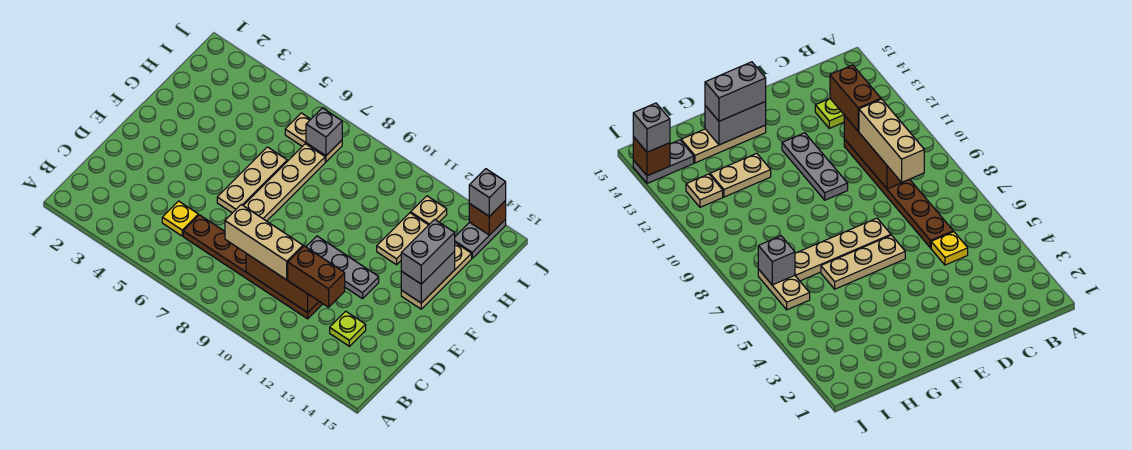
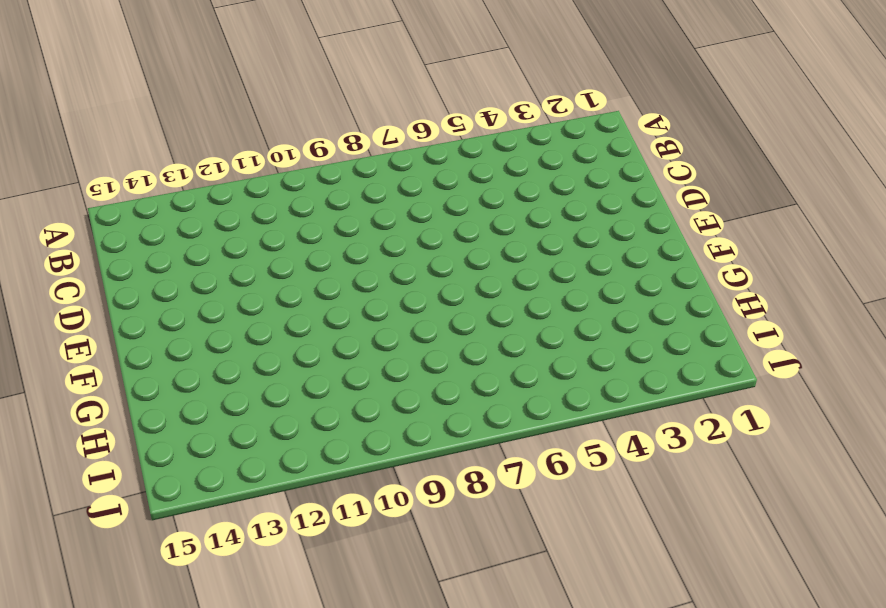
none -> yellow 1x1 plate [162,201,198,236]
none -> brown 1x6 plate [183,215,322,319]
none -> lime 1x1 plate [330,311,366,346]

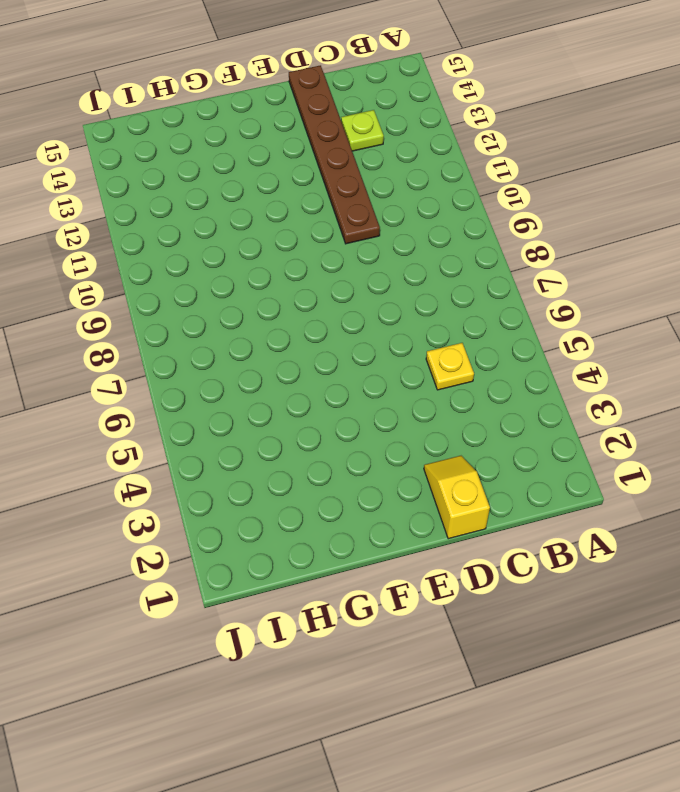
yellow 1x2 slope [424,456,490,539] -> none
brown 1x6 plate [289,65,380,244] -> brown 1x6 plate moved to [183,215,322,319]
none -> tan 1x3 plate [217,147,287,213]
none -> tan 1x4 plate [243,144,325,221]
none -> grey 1x3 plate [306,236,379,299]

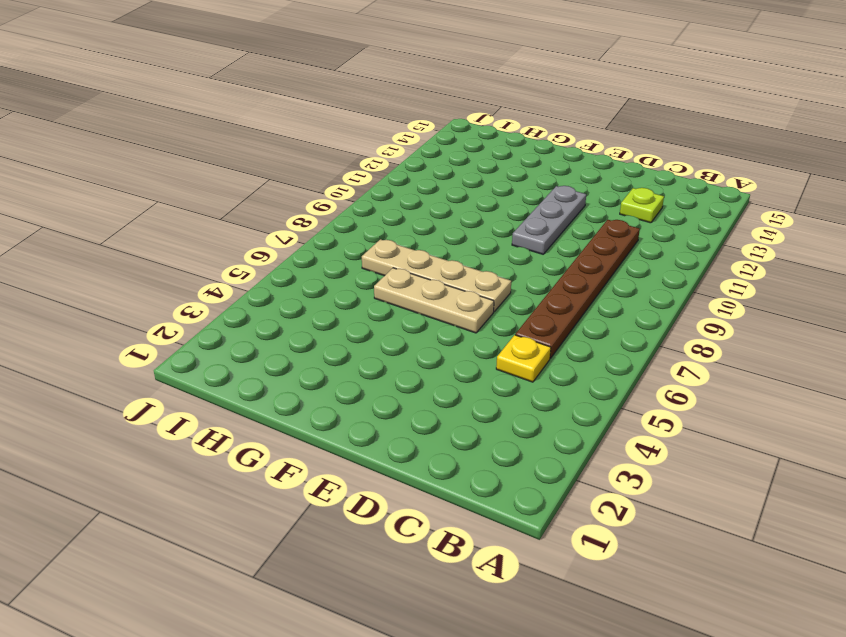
none -> tan 1x3 plate [401,243,472,309]
none -> tan 1x2 plate [377,213,428,265]
none -> tan 1x2 plate [285,113,342,162]

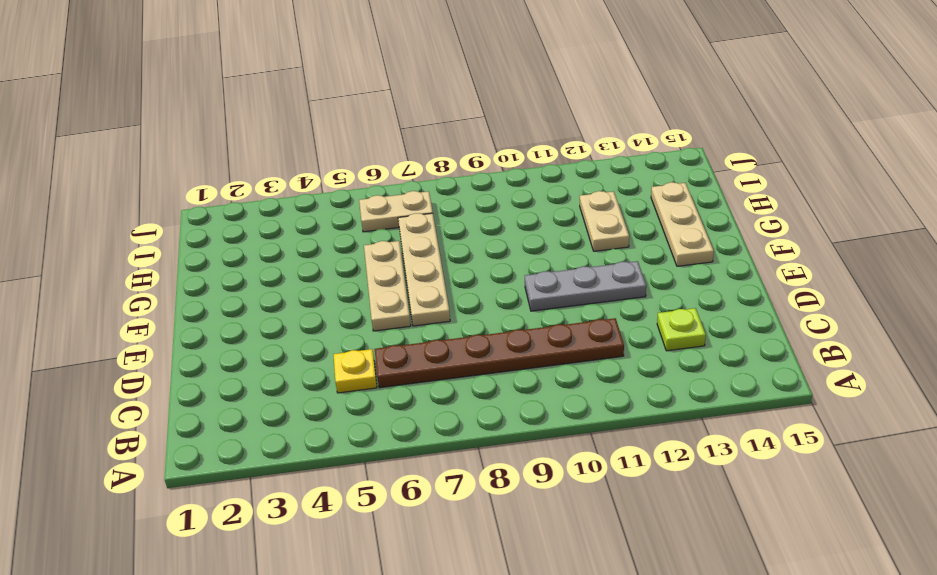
none -> tan 1x1 plate [411,196,447,225]
none -> grey 1x2 plate [455,219,506,258]
none -> brown 1x3 brick [246,254,319,313]

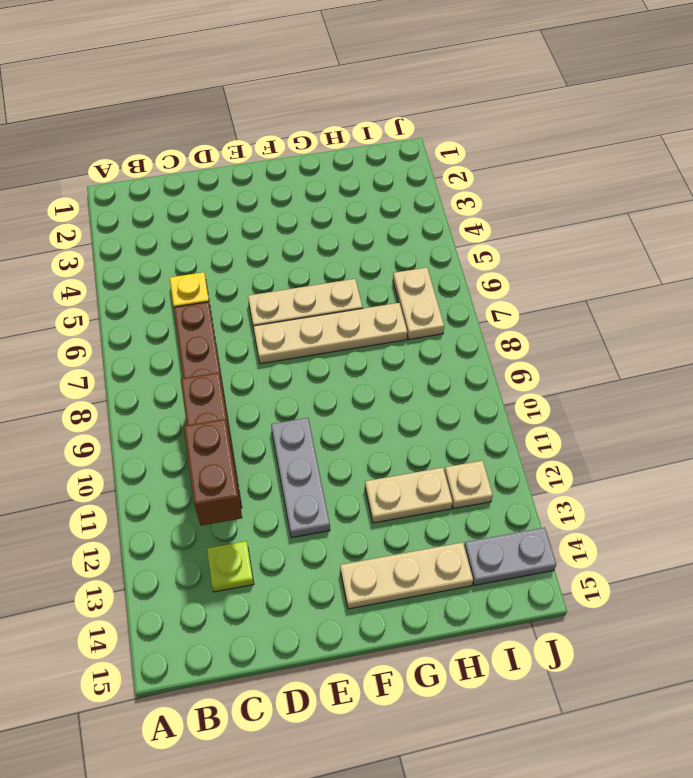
none -> grey 1x2 brick [401,251,455,303]
none -> grey 1x1 brick [306,108,342,156]
none -> brown 1x1 brick [469,201,506,235]

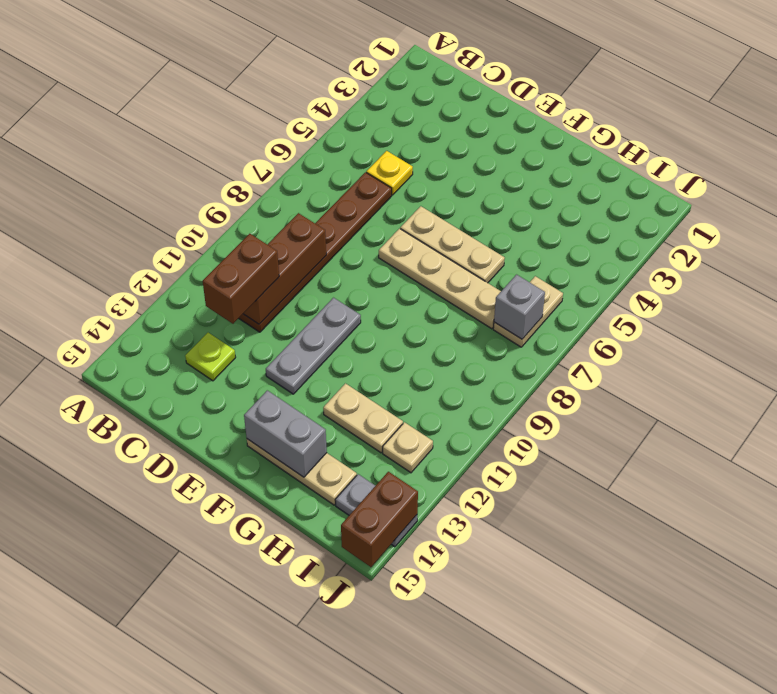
brown 1x2 brick [341,472,418,567] -> brown 1x1 brick [469,201,506,235]
none -> tan 1x3 brick [225,205,303,280]
none -> grey 1x2 brick [401,219,455,284]
none -> grey 1x1 brick [469,169,506,216]

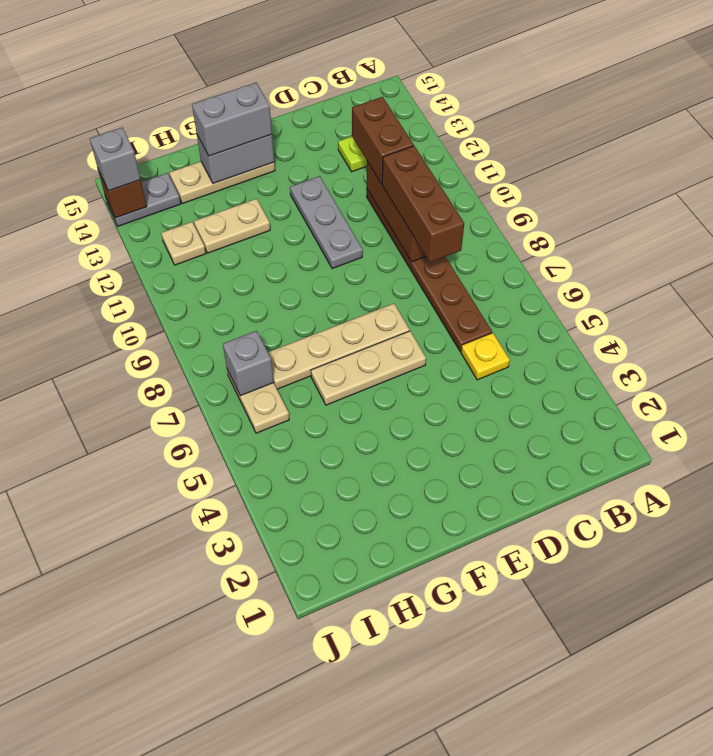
brown 1x3 brick [382,146,464,262] -> tan 1x3 brick [225,205,303,280]

